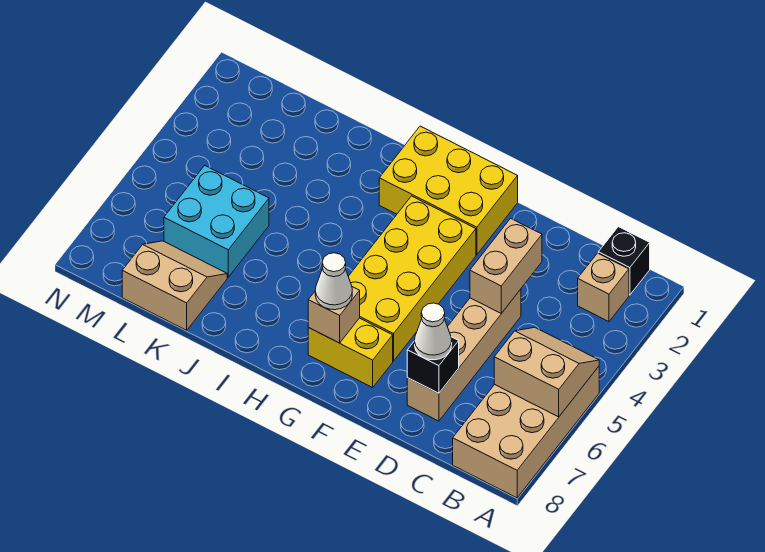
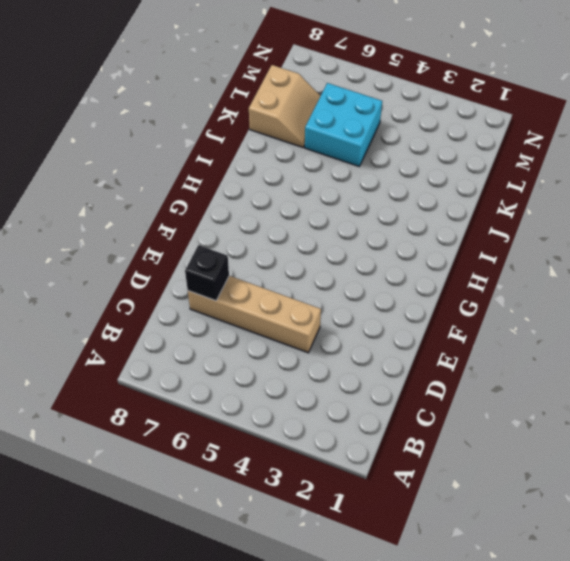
none -> tan 2x4 brick [453,366,599,498]
none -> black 1x1 brick [598,227,650,295]
none -> tan 1x1 brick [578,253,629,322]

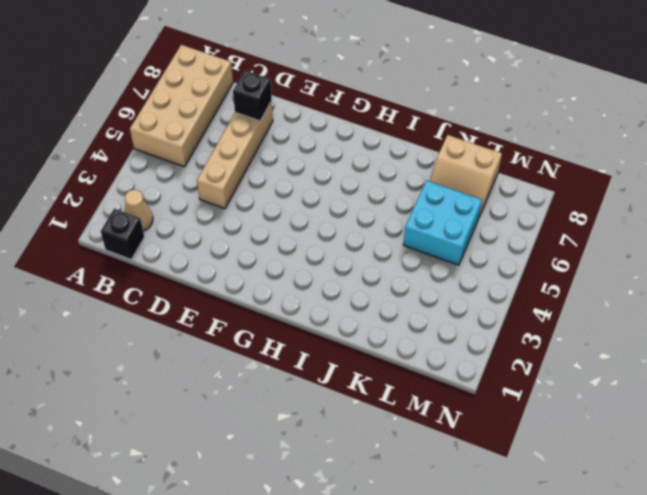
tan 1x1 cone [125,190,153,231] -> tan 1x1 brick [578,253,629,322]
none -> yellow 2x3 brick [379,126,518,255]
none -> yellow 2x4 brick [348,196,476,361]
none -> yellow 1x2 brick [308,318,393,387]

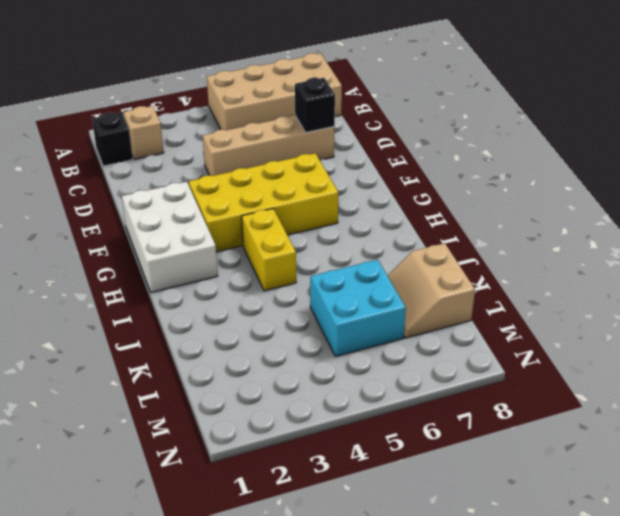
white 2x3 brick [122,182,218,292] -> yellow 2x3 brick [379,126,518,255]
yellow 1x2 brick [242,209,296,291] -> yellow 1x2 brick moved to [308,318,393,387]
none -> tan 2x2 slope [494,327,599,417]
none -> tan 1x2 brick [470,218,542,313]
none -> tan 1x1 brick [308,287,360,343]

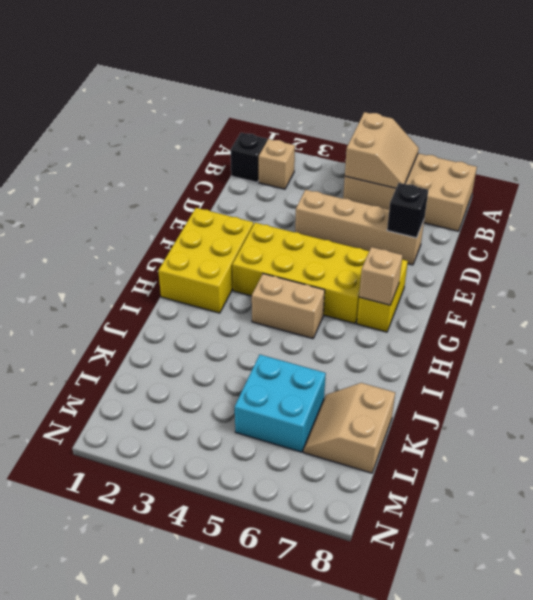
tan 2x2 slope [345,112,419,188] -> tan 2x2 slope turned to [494,327,599,417]
tan 1x2 brick [252,274,325,339] -> tan 1x2 brick moved to [470,218,542,313]
none -> white 1x1 cone [415,303,452,360]
none -> white 1x1 cone [315,253,352,310]

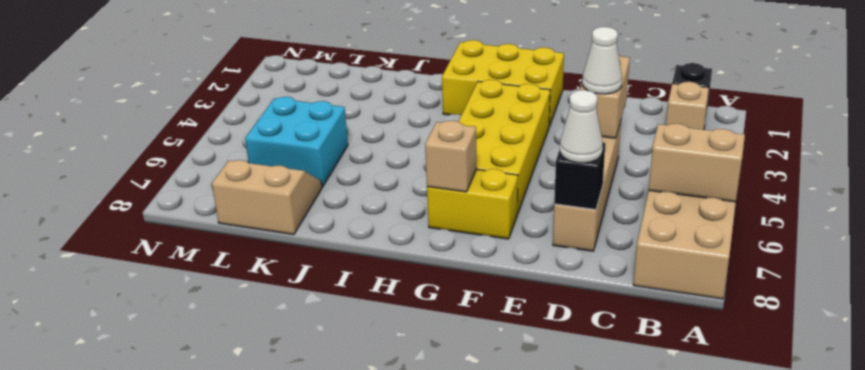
white 1x1 cone [582,27,622,94] -> white 1x1 cone moved to [315,253,352,310]

